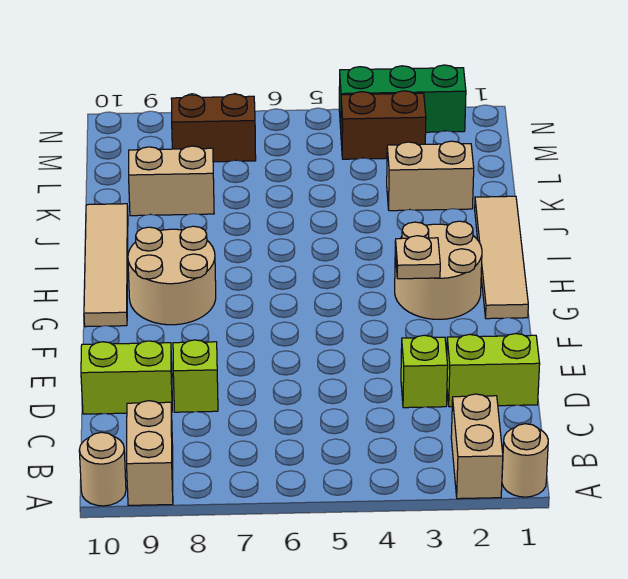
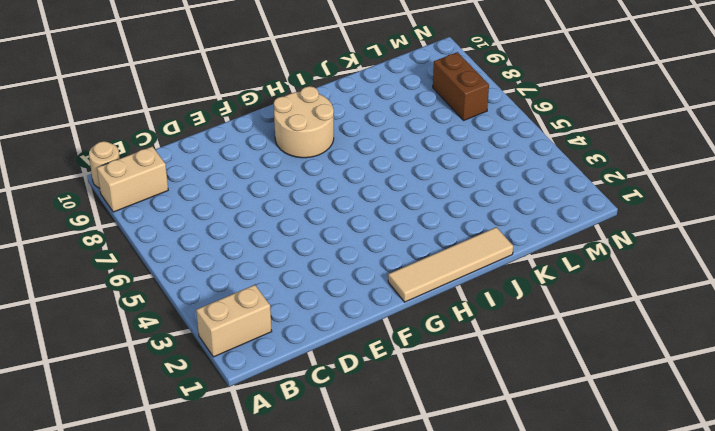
none -> tan 1x1 round brick [502,424,548,497]
none -> lime 1x2 brick [447,334,540,407]
none -> lime 1x1 brick [401,335,448,408]

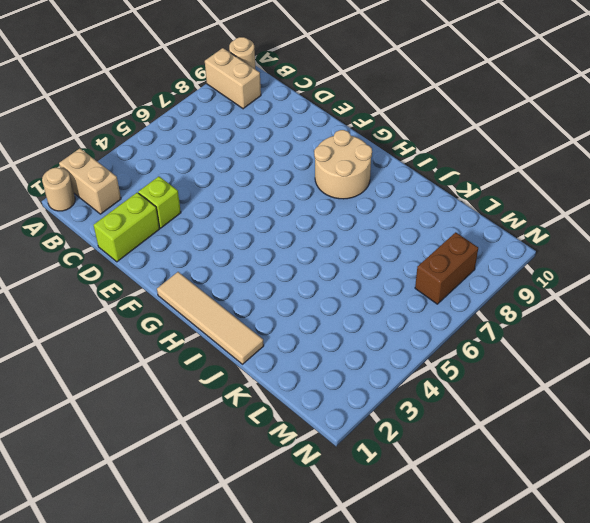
none -> lime 1x1 brick [173,340,218,412]
none -> lime 1x2 brick [81,341,172,414]
none -> tan 2x2 round brick [395,221,482,319]

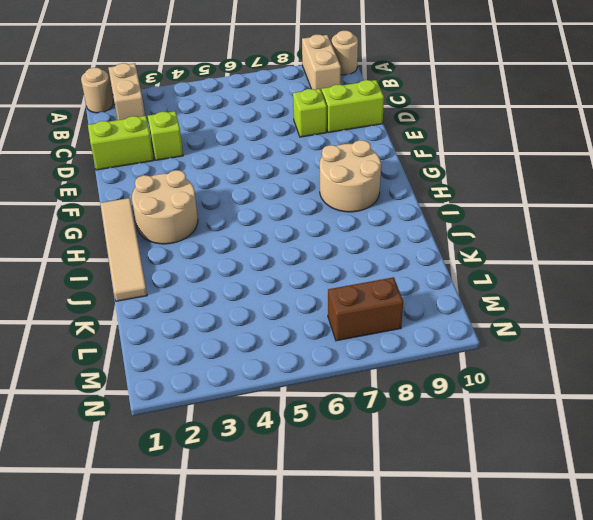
none -> tan 1x4 tile [84,204,128,327]
none -> tan 1x2 brick [387,141,474,211]
none -> tan 1x2 brick [129,146,214,216]

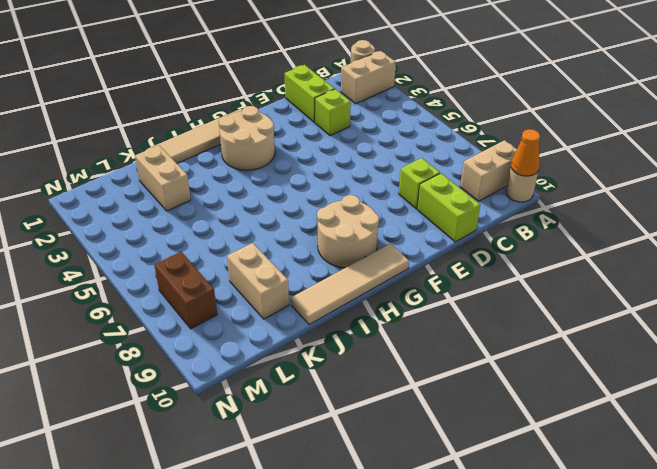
orange 1x1 cone [511,129,540,176] -> none
none -> brown 1x2 brick [341,91,426,159]
none -> green 1x3 brick [339,65,466,132]
none -> tan 1x1 plate [395,236,440,279]

